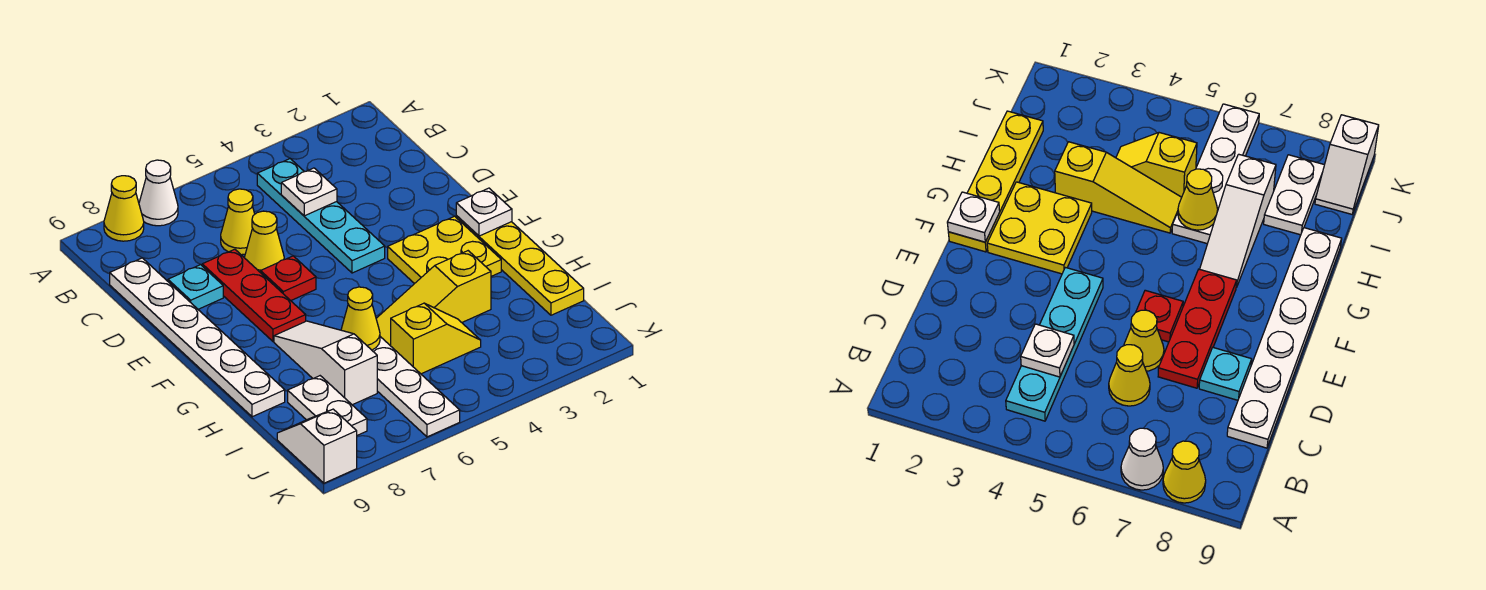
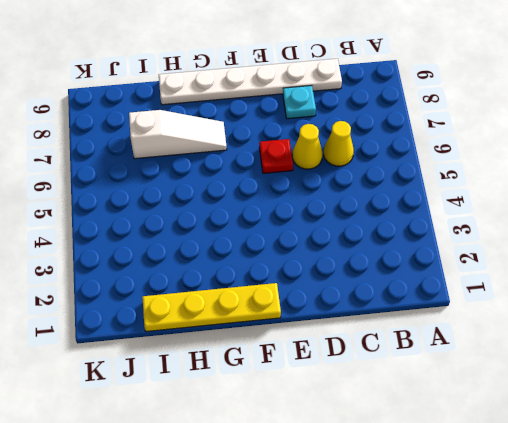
none -> white 1x1 cone [139,160,178,226]
none -> yellow 1x1 cone [104,176,144,241]
none -> cyan 1x4 plate [257,159,385,273]

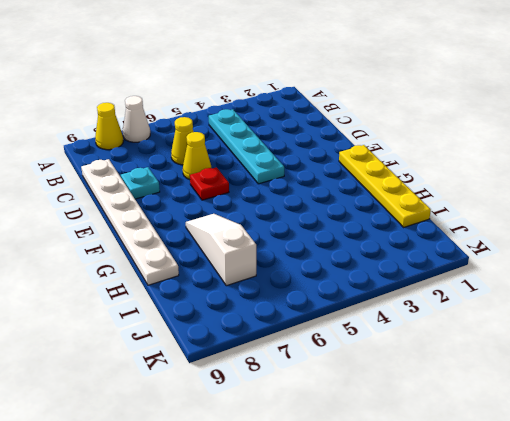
none -> red 1x3 plate [202,249,306,341]
none -> yellow 2x2 plate [388,216,501,284]
none -> yellow 1x3 slope [376,251,491,346]

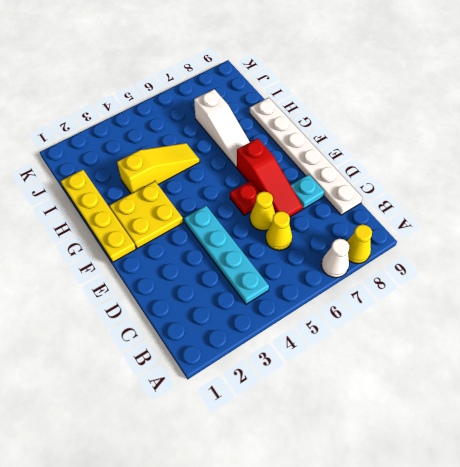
red 1x3 slope [237,138,303,217] -> red 1x3 plate [202,249,306,341]
none -> white 1x4 plate [372,337,460,437]
none -> yellow 1x2 slope [391,303,481,374]
none -> white 1x2 plate [288,376,367,435]

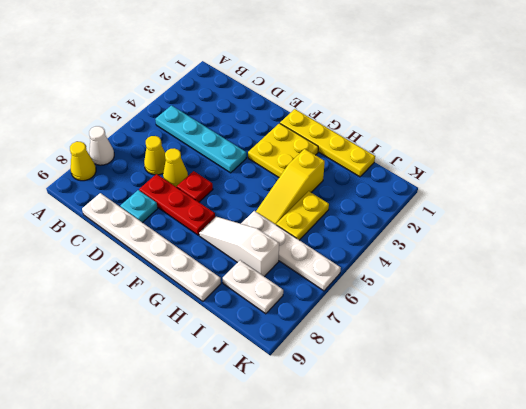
yellow 1x2 plate [276,191,329,240] -> yellow 1x2 slope [391,303,481,374]
none -> white 1x2 slope [277,409,357,483]
none -> white 1x1 plate [281,168,337,216]
none -> white 1x1 plate [456,188,512,236]

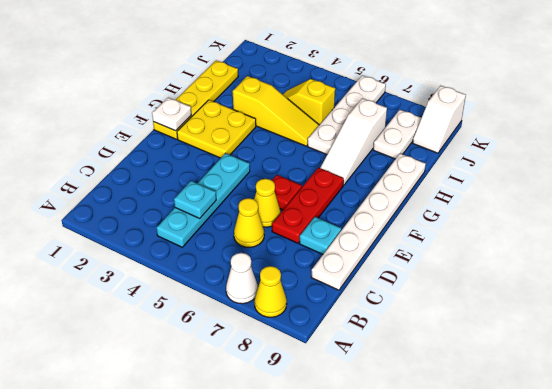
cyan 1x1 plate [174,181,216,218] -> white 1x1 plate [281,168,337,216]
none -> yellow 1x1 cone [341,287,380,350]

